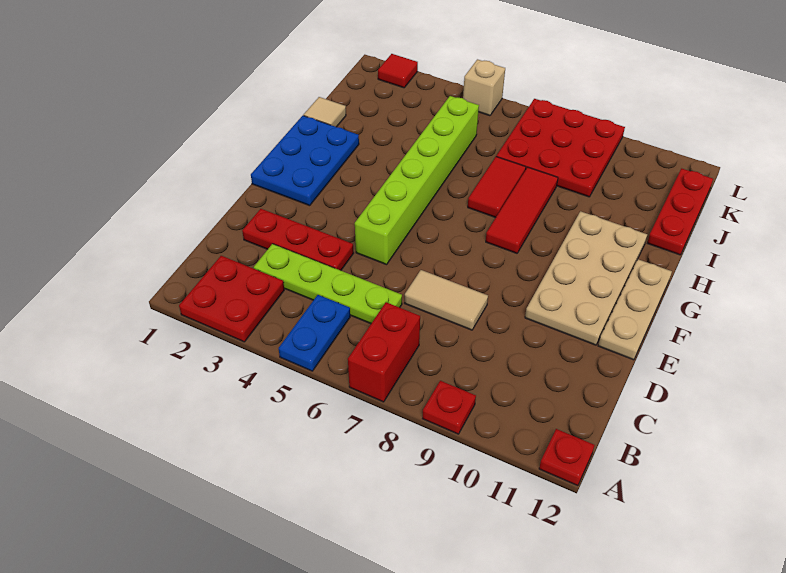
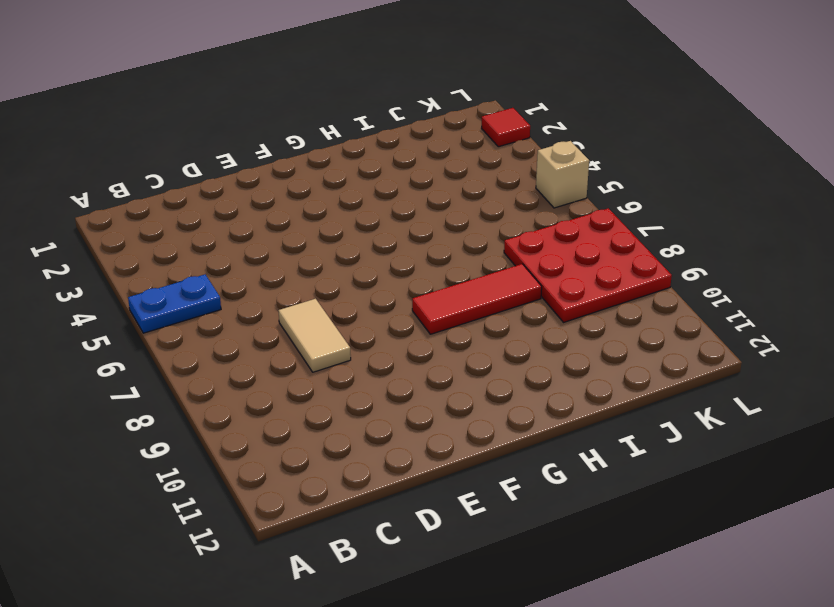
none -> red 2x2 plate [179,256,284,342]
none -> red 1x2 brick [348,302,420,402]
none -> red 1x1 plate [422,381,476,434]

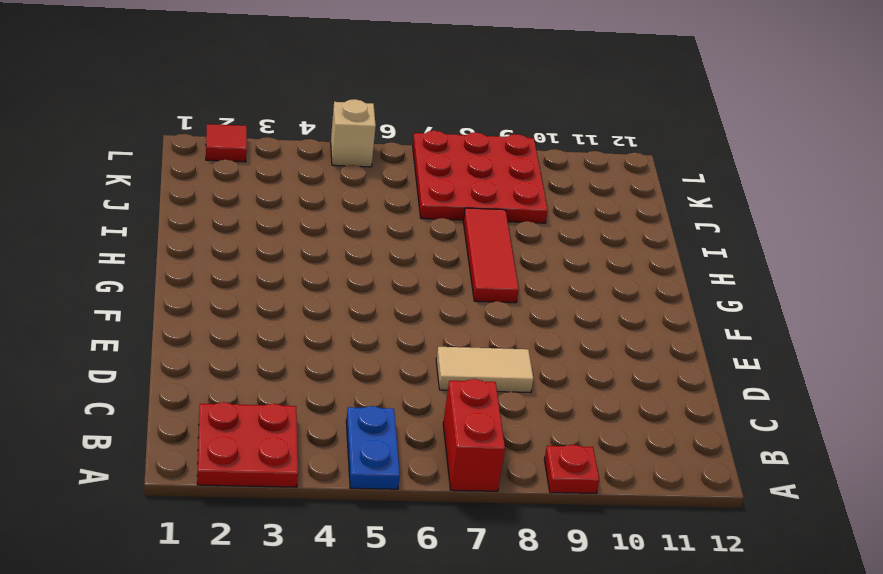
none -> red 1x1 plate [539,429,595,486]
none -> lime 1x4 plate [254,244,402,324]
none -> red 1x3 plate [242,209,354,270]

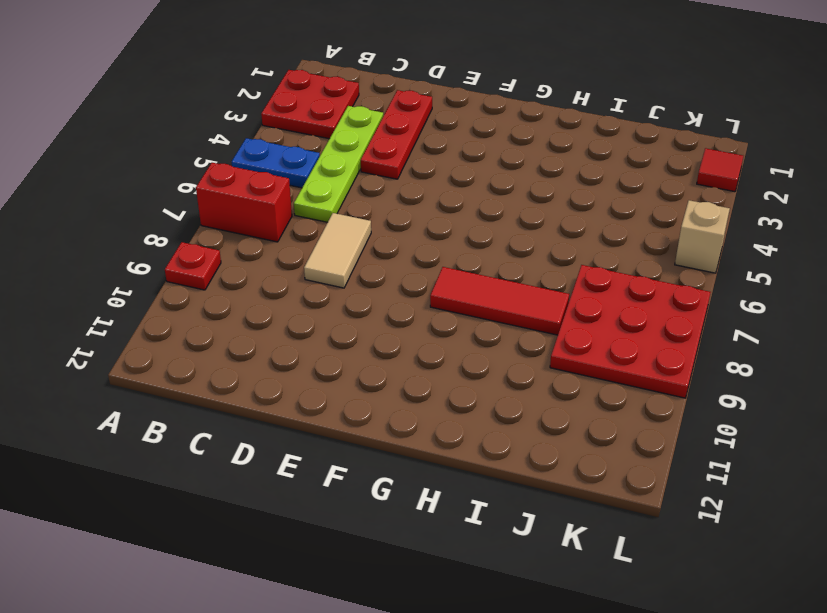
none -> red 1x1 plate [539,429,595,486]
none -> lime 1x6 brick [355,96,479,265]
none -> tan 2x4 plate [525,211,647,345]

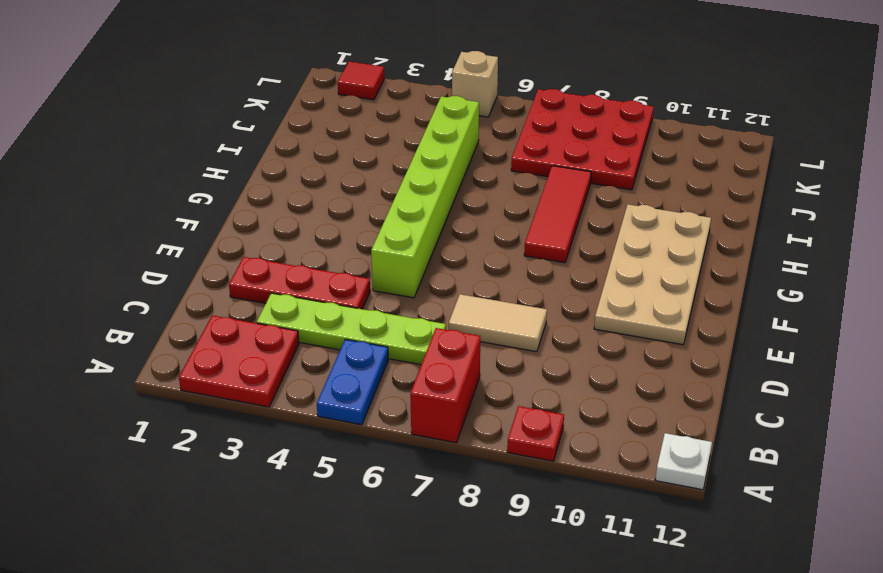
white 1x1 plate [655,433,712,490] -> red 1x1 plate [539,429,595,486]
none -> tan 1x3 plate [598,259,672,360]
none -> blue 2x3 plate [251,116,359,206]
none -> red 1x2 tile [468,157,526,218]

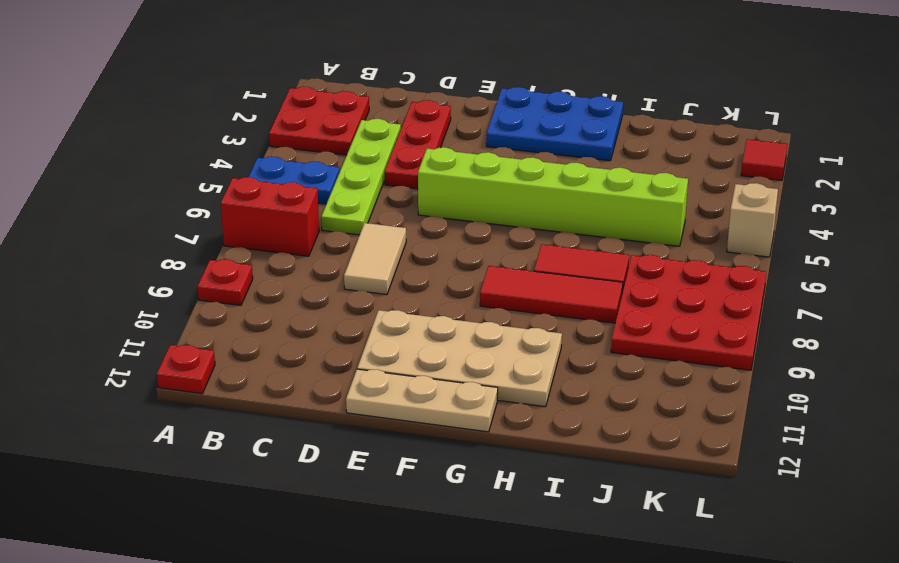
none -> tan 1x1 tile [304,97,346,127]
none -> red 1x3 plate [647,168,713,255]

